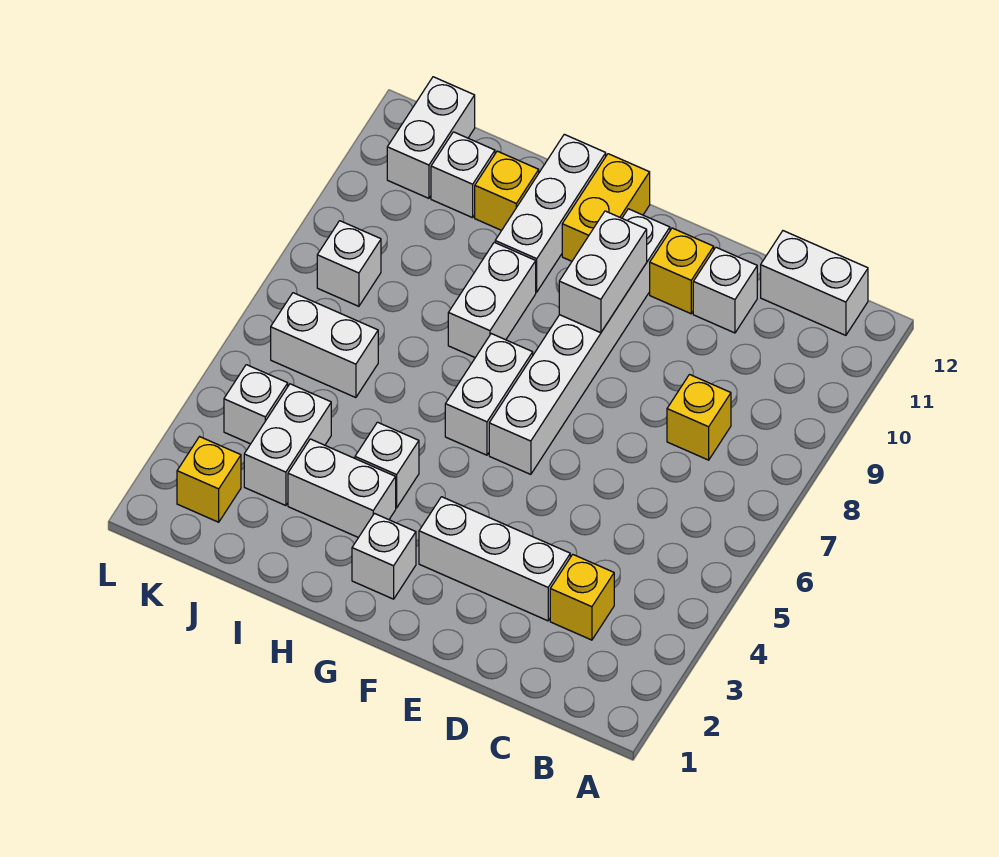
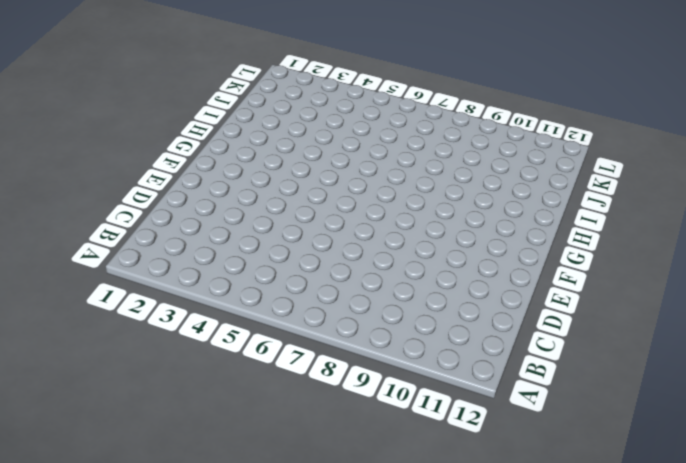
none -> white 1x2 brick [761,231,868,335]
none -> yellow 1x1 brick [550,555,614,640]
none -> yellow 1x1 brick [667,375,731,460]

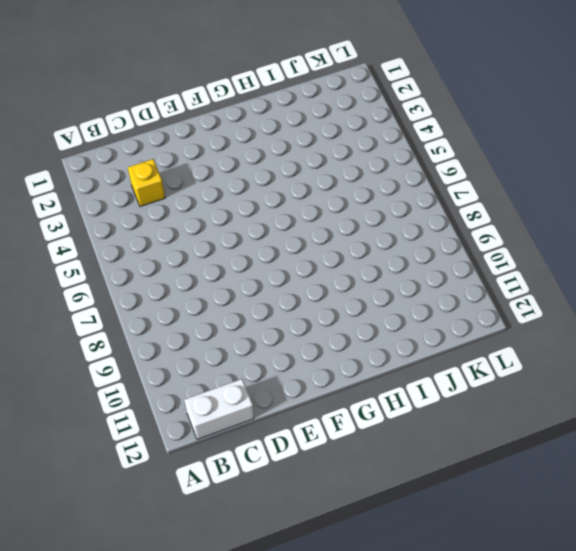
none -> yellow 1x1 brick [667,375,731,460]
none -> white 1x3 brick [419,497,570,621]
none -> white 1x1 brick [693,247,757,333]

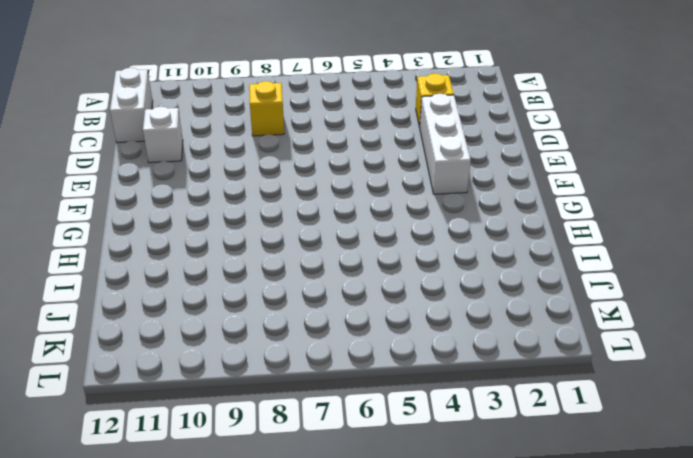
none -> yellow 1x1 brick [650,228,714,314]
none -> white 1x6 brick [489,209,670,474]
none -> white 1x1 brick [352,514,416,599]

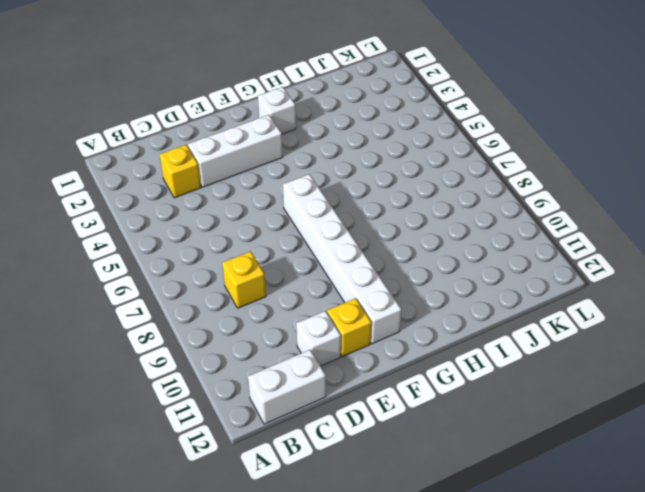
none -> white 1x2 brick [445,334,533,455]
none -> yellow 1x2 brick [562,154,650,261]
none -> white 1x2 brick [288,439,396,537]

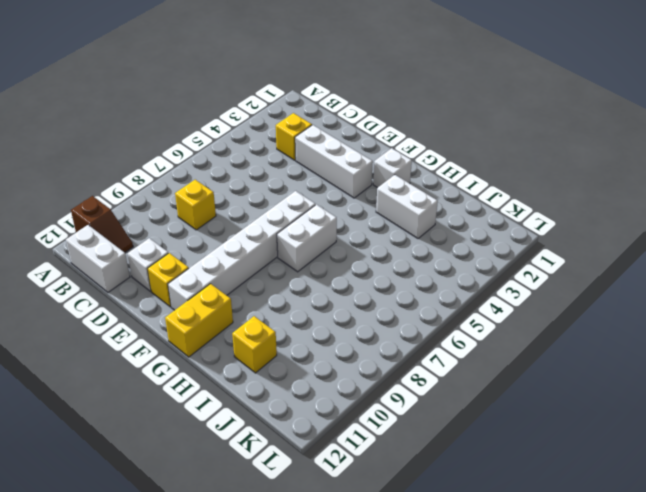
brown 1x2 slope [71,196,133,253] -> none
none -> white 1x1 brick [355,422,419,508]
none -> white 1x2 brick [448,242,536,357]
none -> white 1x3 brick [495,134,606,292]

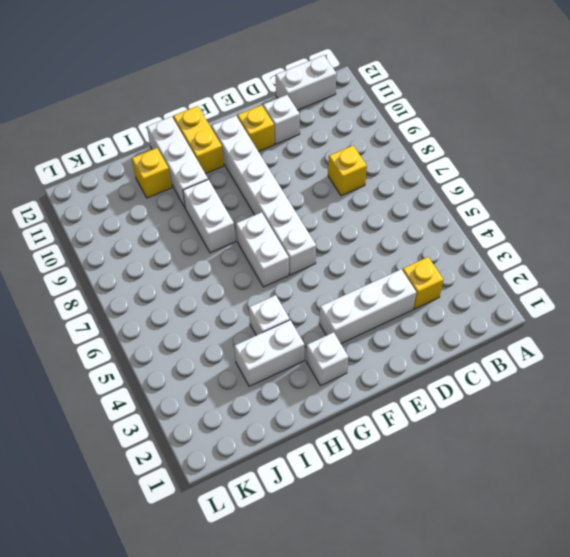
none -> white 1x2 brick [244,384,331,506]
none -> white 1x2 brick [271,293,378,398]
none -> white 1x1 brick [431,132,495,218]

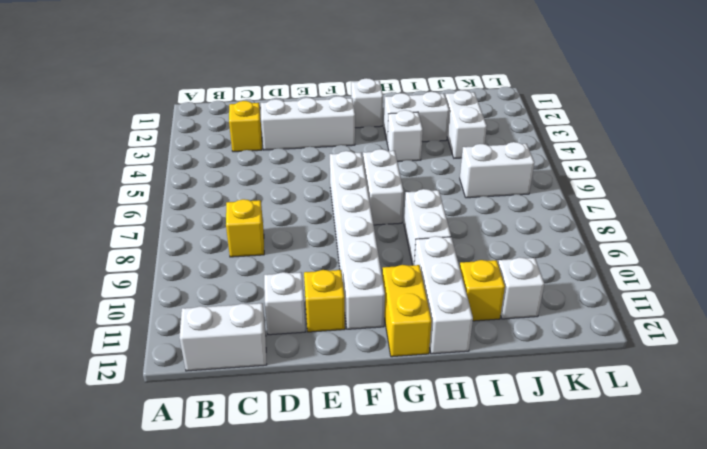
none -> yellow 1x1 brick [177,437,241,522]
none -> white 1x1 brick [224,365,288,444]
none -> white 1x1 brick [317,221,381,306]

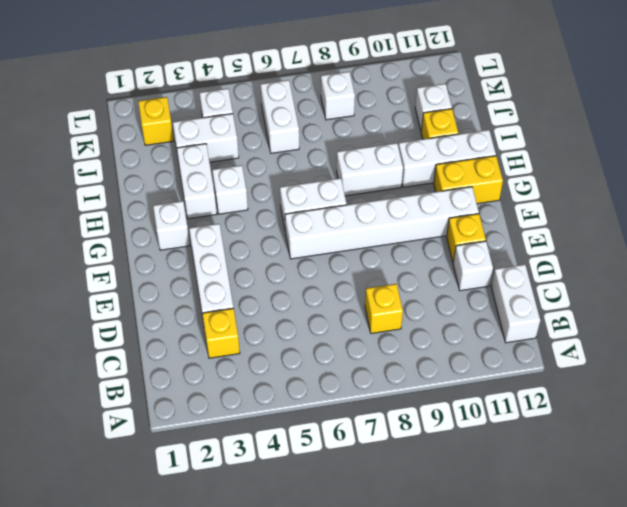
none -> white 1x2 brick [387,77,475,198]
none -> white 1x2 brick [559,211,647,333]

